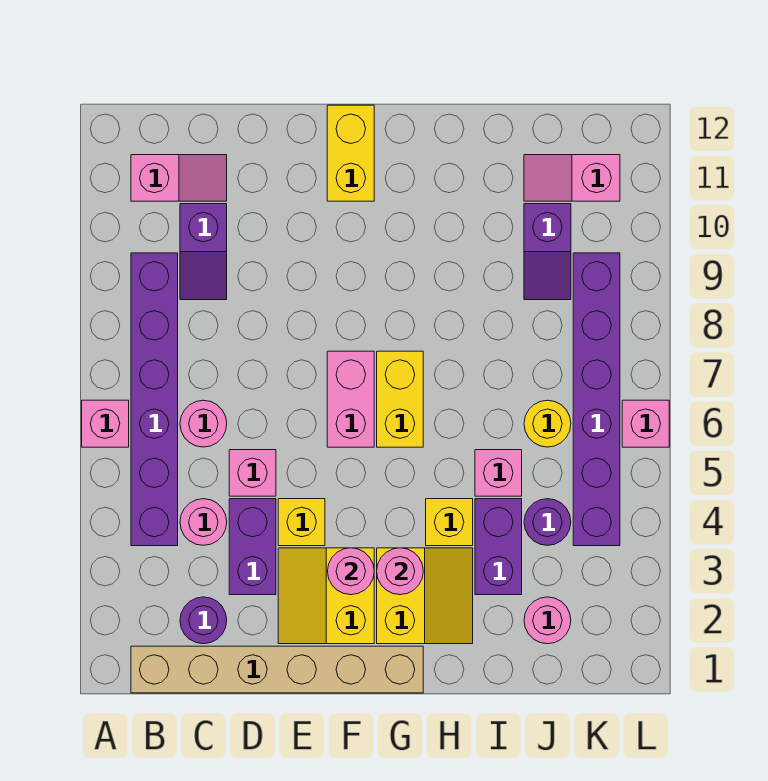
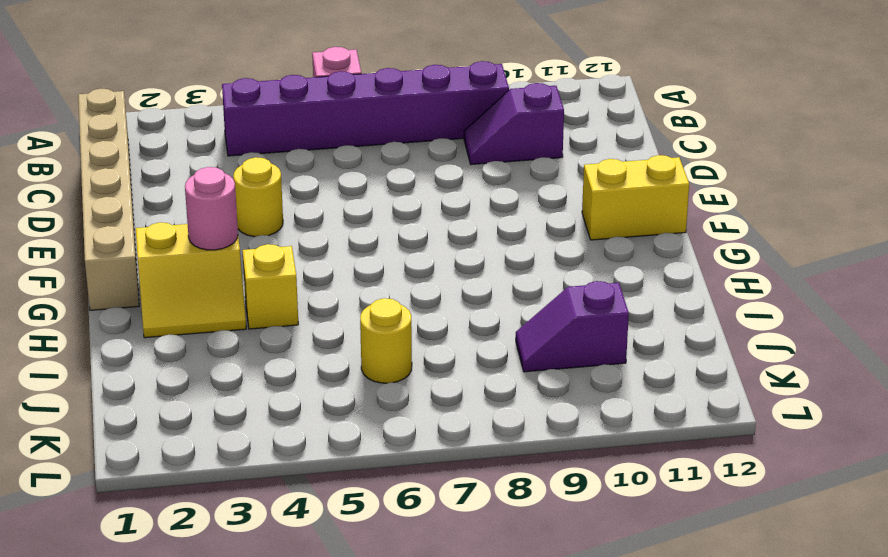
yellow 1x1 round brick [233,157,283,237] -> yellow 1x1 brick [278,499,325,546]
none -> pink 1x2 slope [131,155,227,201]
none -> purple 1x1 round brick [180,597,227,644]
none -> pink 1x1 round brick [180,499,227,545]

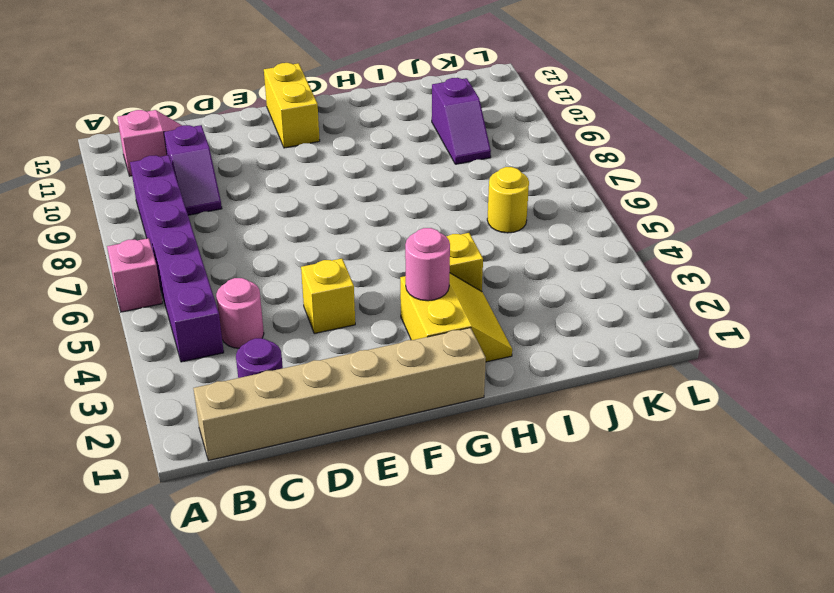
none -> pink 1x1 round brick [180,400,227,447]
none -> purple 1x2 brick [229,499,276,595]
none -> pink 1x1 brick [229,450,276,496]

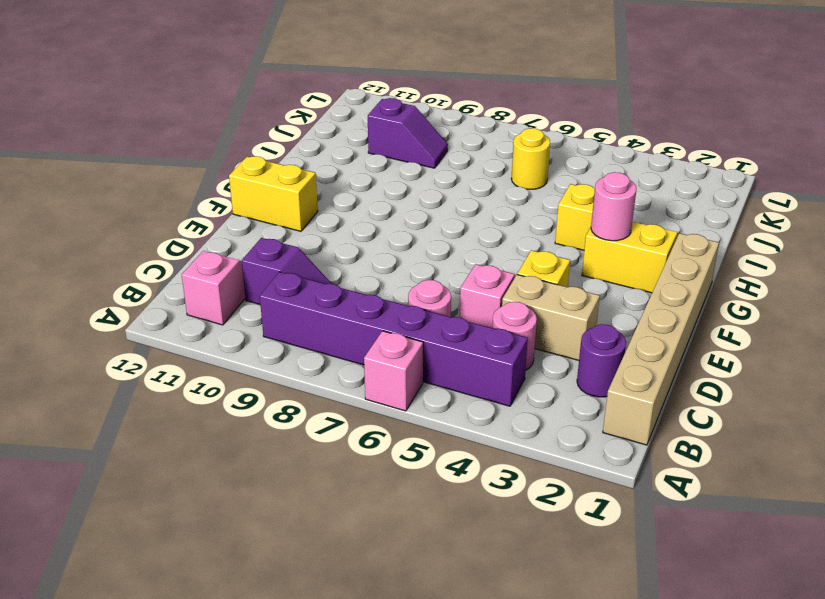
tan 1x2 brick [502,275,600,360] -> purple 1x2 brick [229,499,276,595]
none -> yellow 2x2 slope [278,548,374,644]
none -> pink 1x2 brick [327,351,374,447]
none -> yellow 1x2 brick [377,351,423,447]

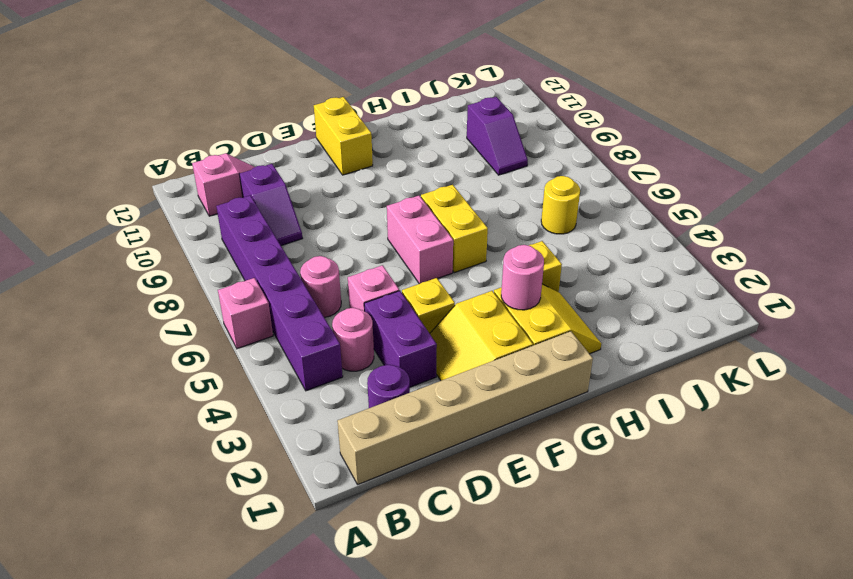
none -> purple 1x2 brick [475,499,522,595]
none -> pink 1x1 brick [475,450,522,496]
none -> pink 1x1 round brick [524,597,571,644]

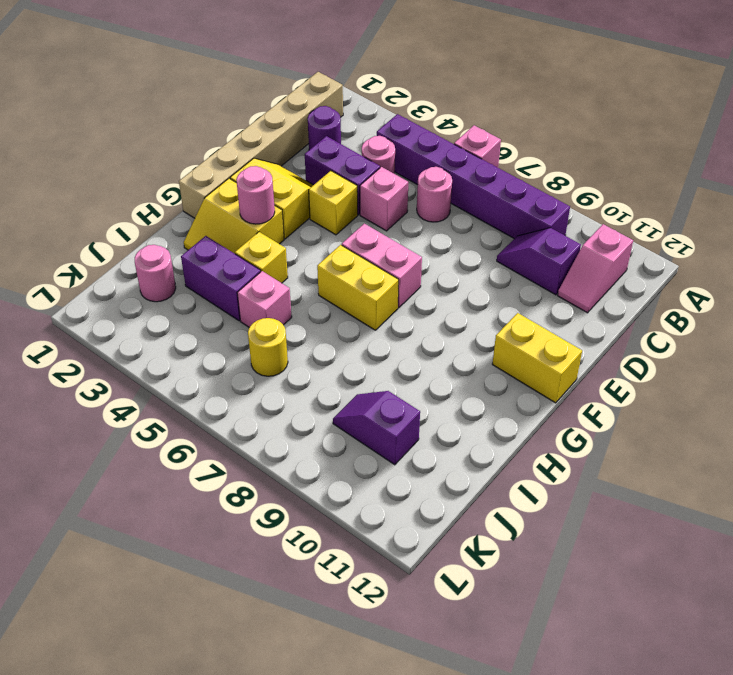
none -> purple 1x1 round brick [524,499,571,545]
none -> pink 1x2 slope [524,155,620,201]
none -> purple 1x6 brick [573,253,620,546]

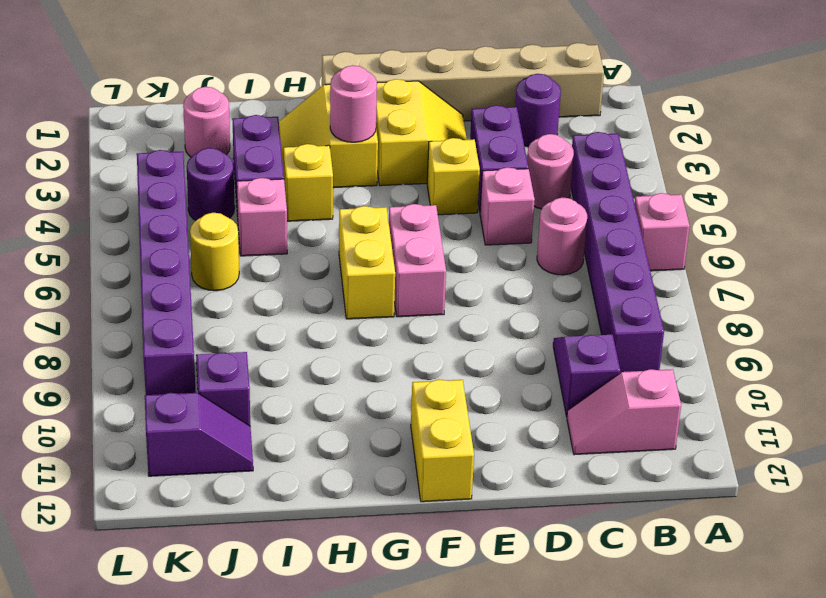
purple 1x2 slope [145,393,253,476] -> pink 1x2 slope [524,155,620,201]
none -> pink 1x1 brick [622,400,669,447]
none -> pink 1x1 round brick [328,548,374,595]

